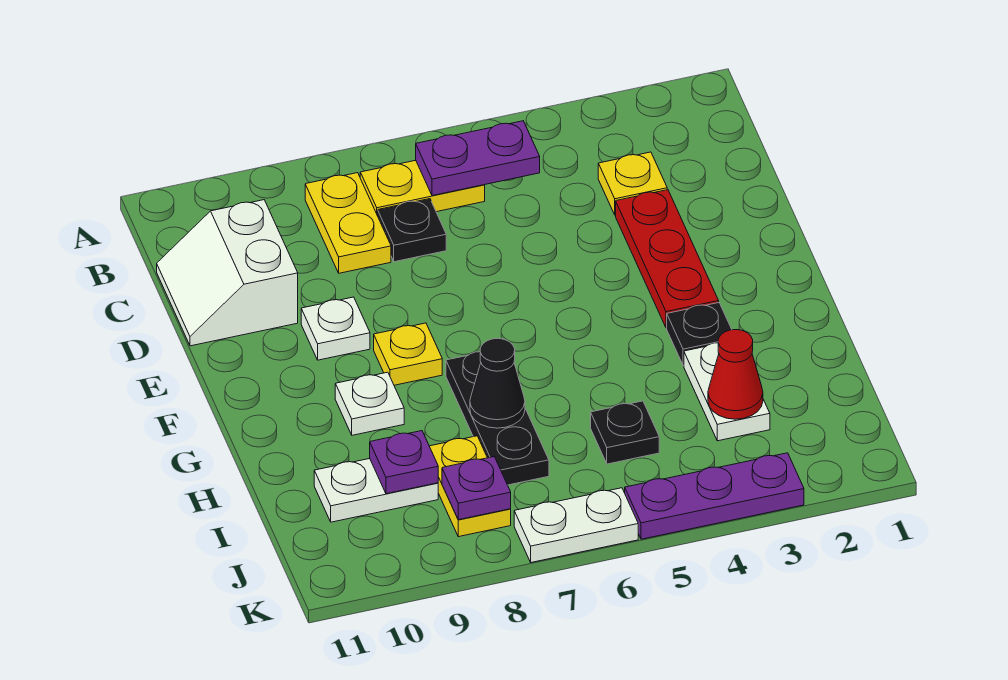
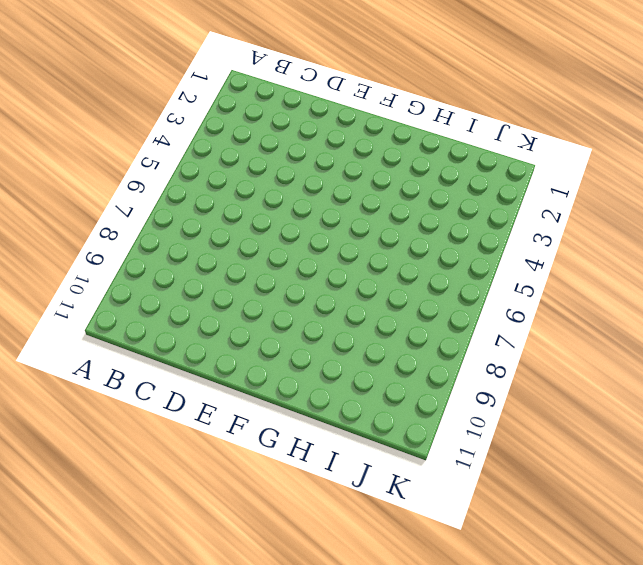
none -> yellow 1x2 plate [360,160,485,216]
none -> yellow 1x2 plate [305,173,391,273]
none -> yellow 1x1 plate [598,152,667,215]

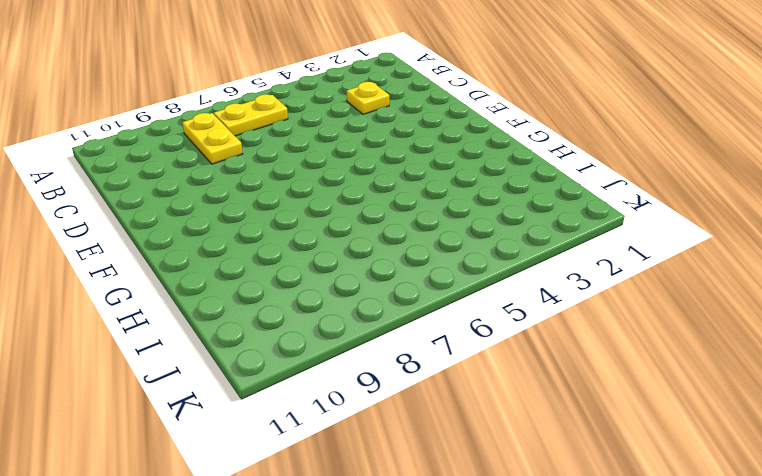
none -> black 1x1 plate [378,199,446,262]
none -> white 2x2 slope [157,200,298,346]
none -> red 1x3 plate [616,190,719,328]

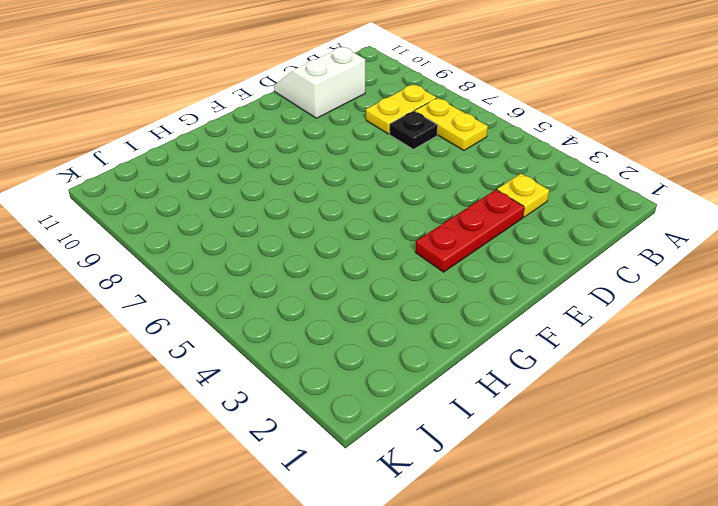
none -> white 1x1 plate [301,297,370,360]
none -> yellow 1x1 plate [374,323,442,385]
none -> black 1x1 plate [667,303,732,366]

